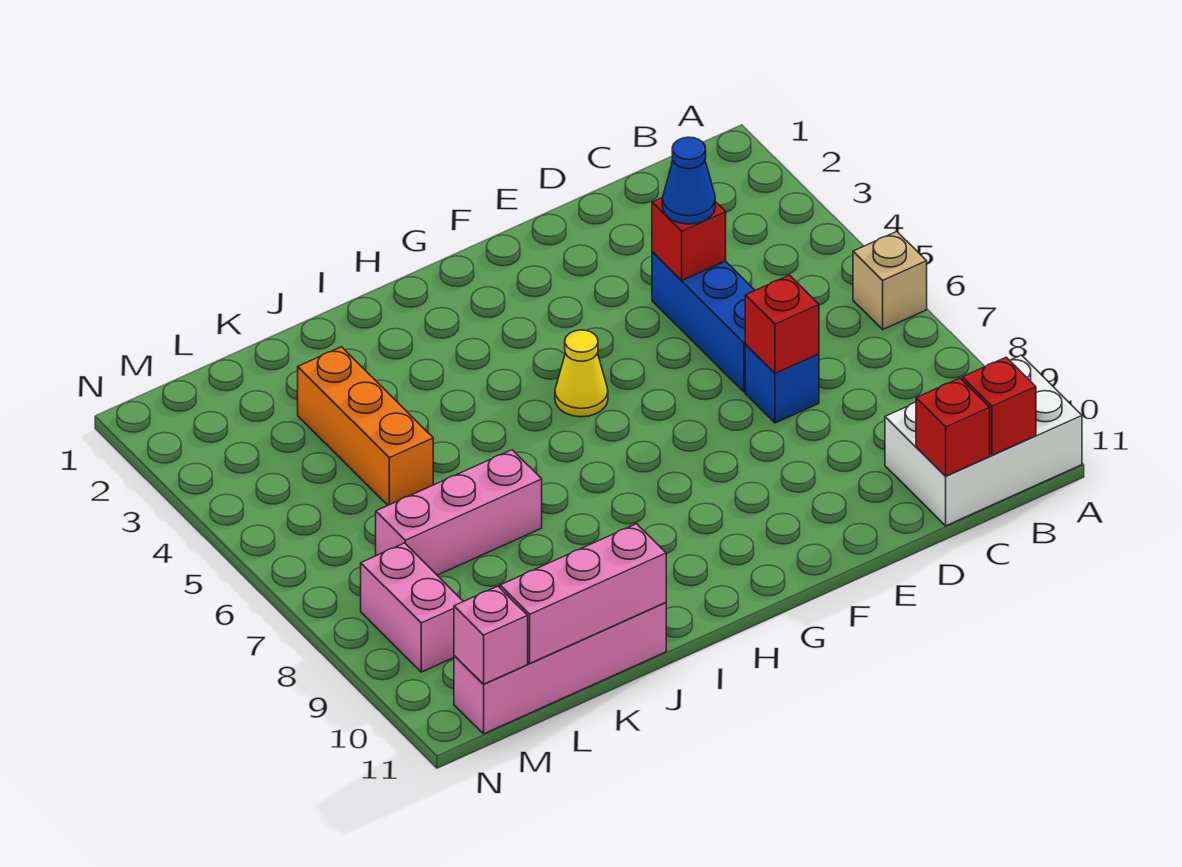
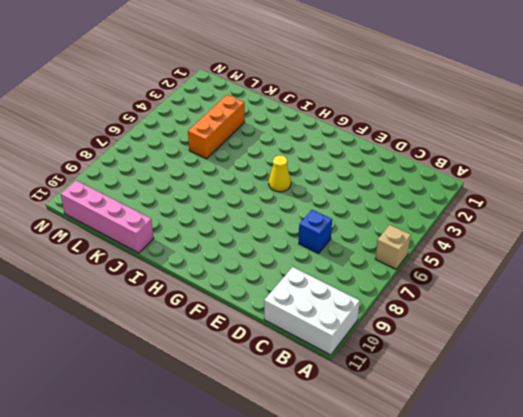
none -> blue 1x3 brick [652,252,755,392]
none -> pink 1x3 brick [376,450,542,575]
none -> pink 1x2 brick [361,543,463,672]

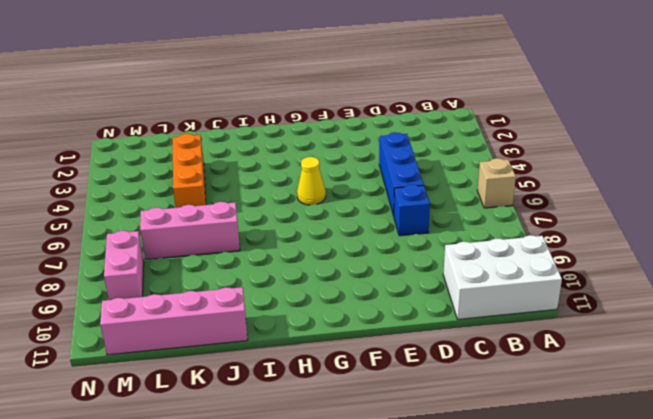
none -> red 1x1 brick [962,357,1036,455]
none -> red 1x1 brick [916,378,990,476]
none -> red 1x1 brick [652,198,726,280]

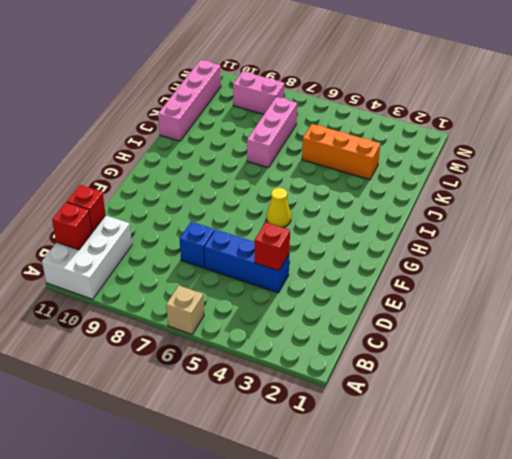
none -> red 1x1 brick [745,275,819,373]
none -> pink 1x3 brick [500,524,666,663]
none -> pink 1x1 brick [454,586,528,684]

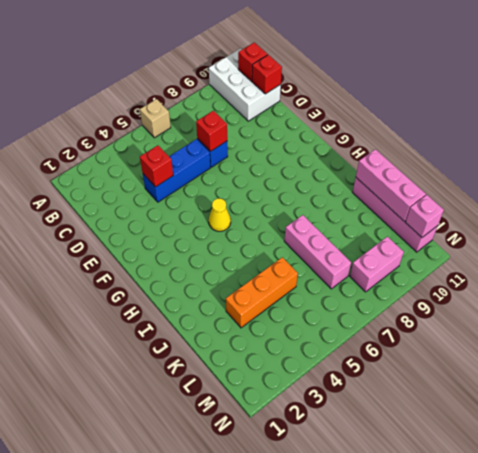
none -> blue 1x1 cone [662,137,715,224]

